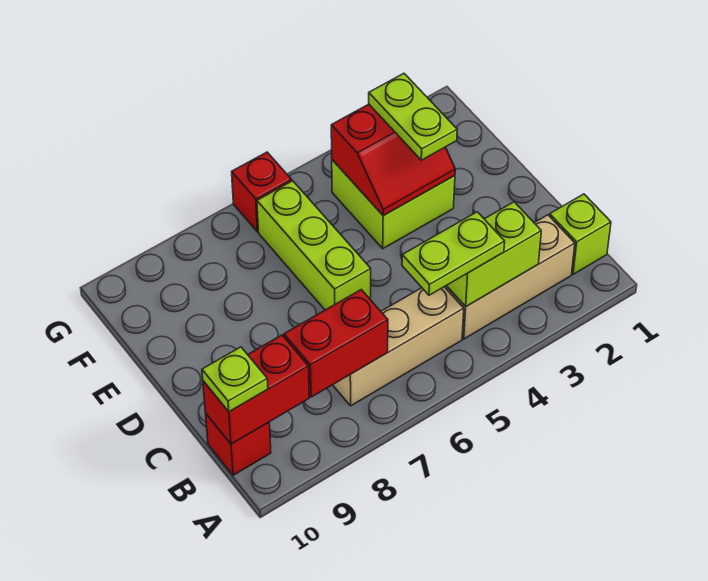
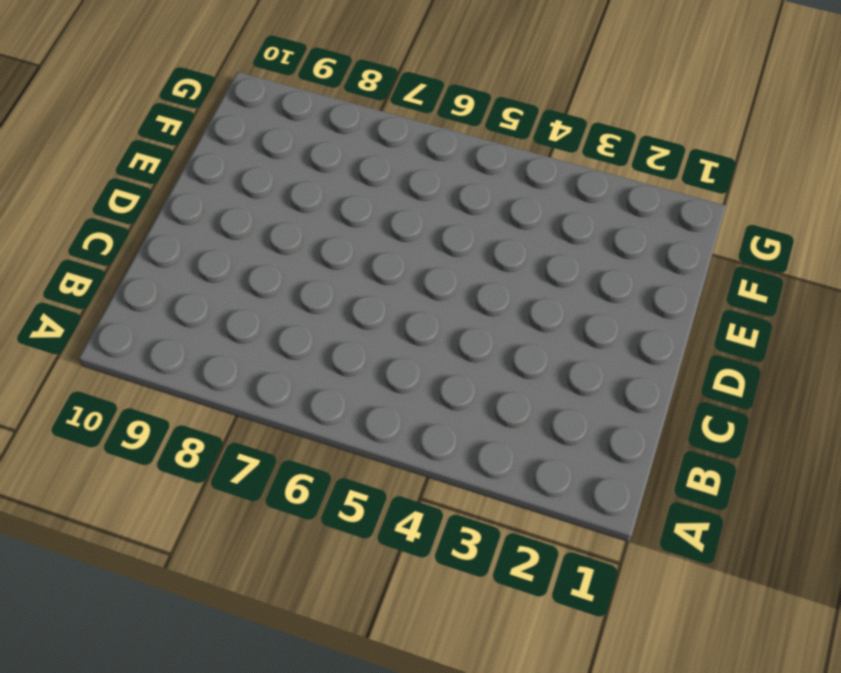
none -> lime 1x1 brick [549,194,611,274]
none -> tan 1x3 brick [445,215,575,339]
none -> tan 1x3 brick [333,287,464,406]

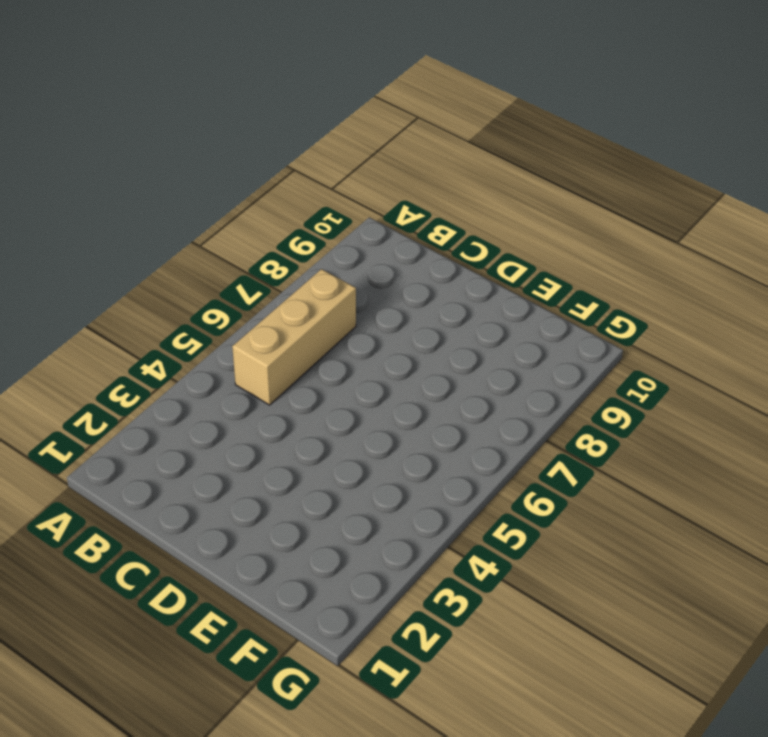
none -> lime 1x1 brick [549,194,611,274]
none -> tan 1x3 brick [445,215,575,339]
none -> red 1x1 brick [205,413,271,475]

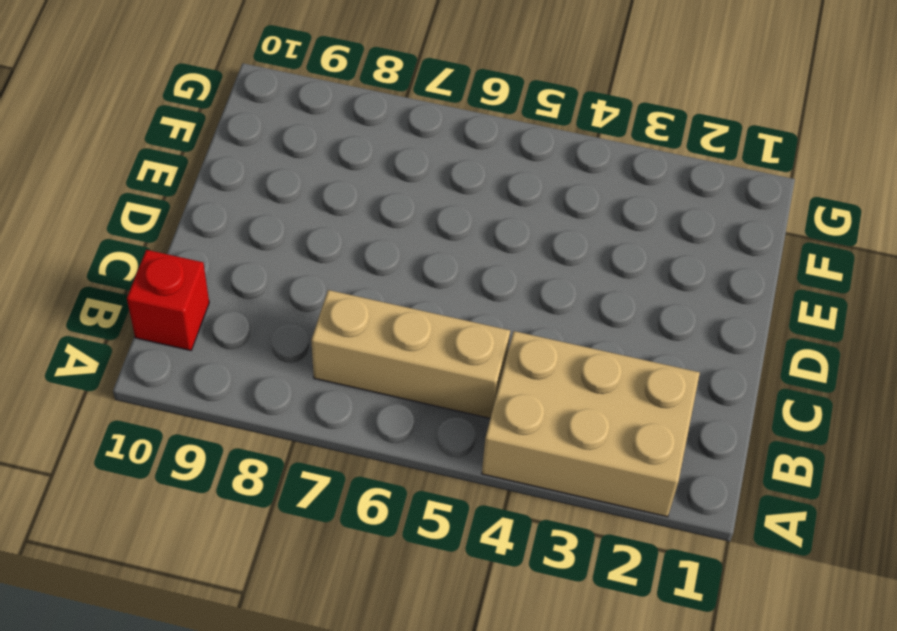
tan 2x3 brick [482,331,700,517] -> tan 1x3 brick [445,215,575,339]
none -> lime 1x1 brick [549,194,611,274]
none -> lime 1x3 brick [257,181,371,310]
none -> lime 2x2 brick [332,160,455,249]

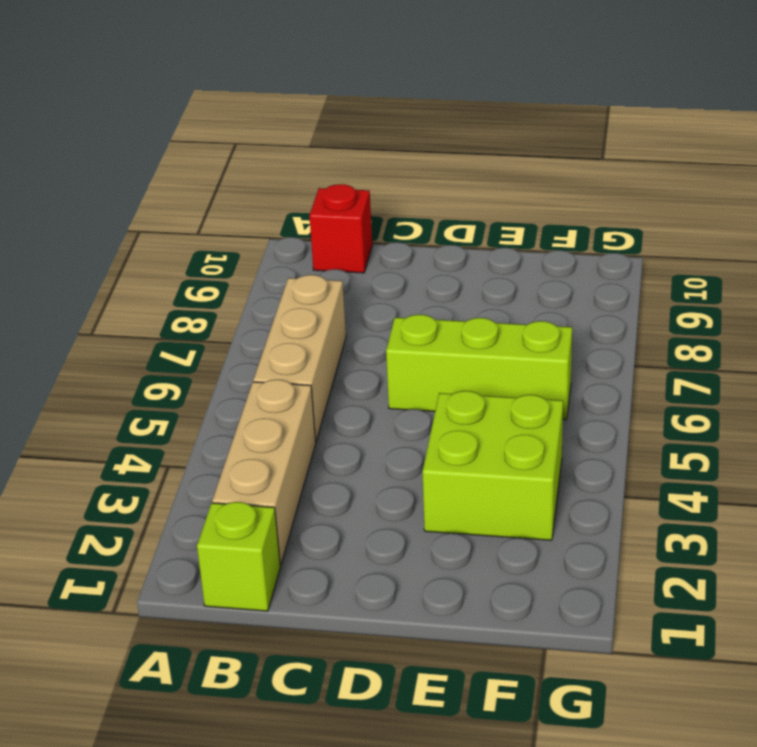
none -> red 1x1 brick [232,152,292,232]
none -> lime 1x2 brick [447,202,541,307]
none -> red 1x2 brick [284,290,388,397]

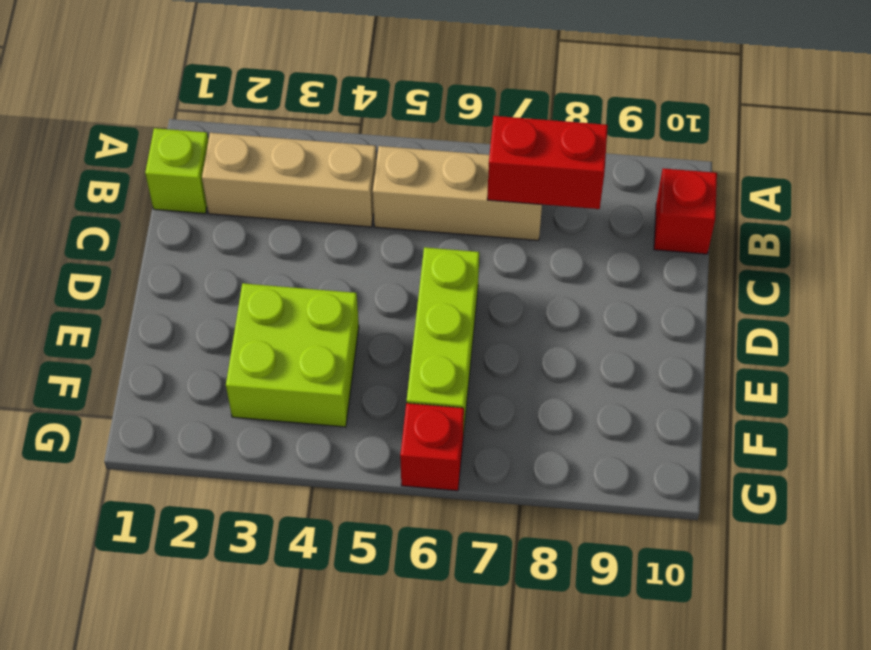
none -> lime 1x2 brick [447,202,541,307]
none -> red 1x2 brick [203,335,309,444]
none -> red 2x2 slope [331,104,455,216]

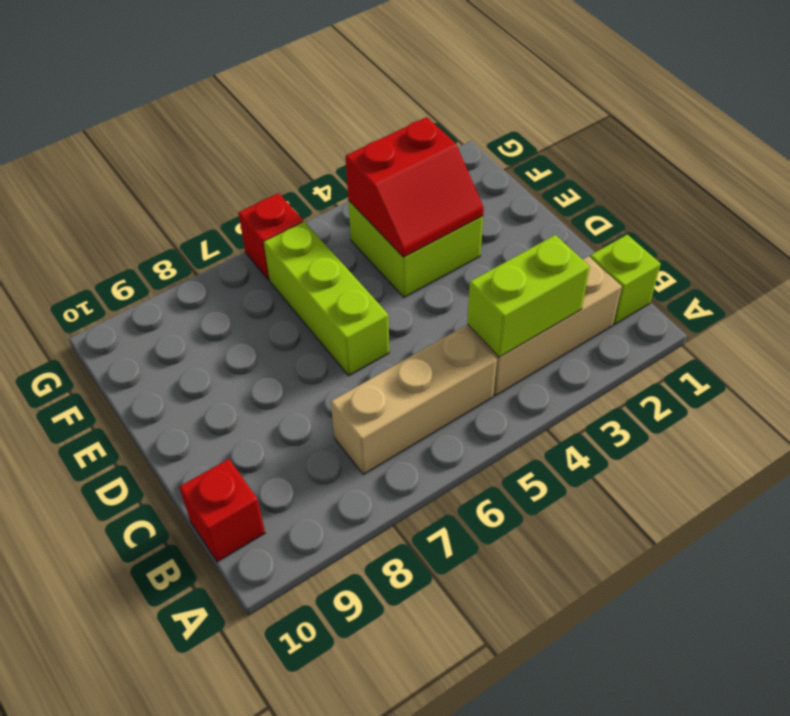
none -> red 1x2 brick [284,290,388,397]
none -> red 1x2 brick [203,335,309,444]
none -> lime 1x2 plate [402,212,505,295]

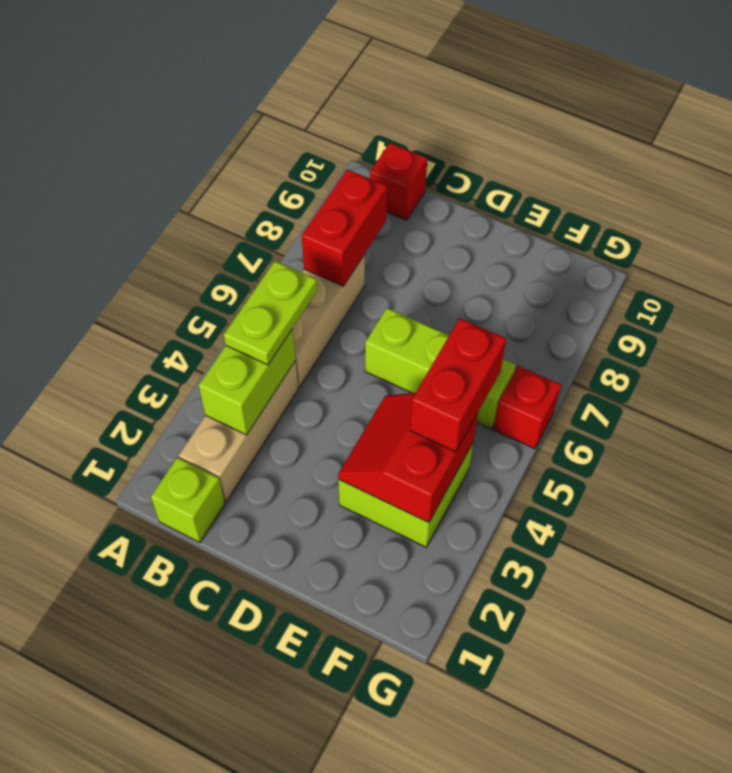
red 1x2 brick [410,318,506,452] -> red 1x2 brick moved to [203,335,309,444]
none -> lime 1x1 plate [202,347,268,411]
none -> lime 1x2 plate [369,73,457,160]

